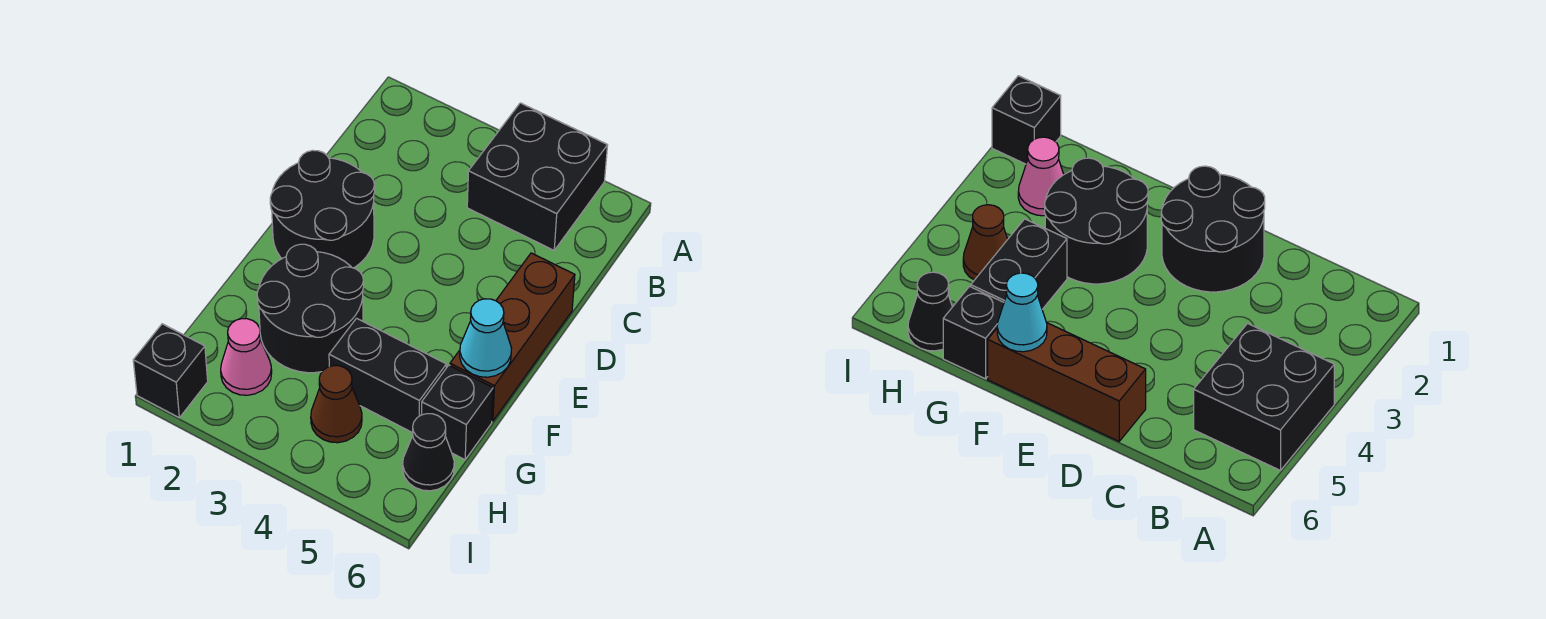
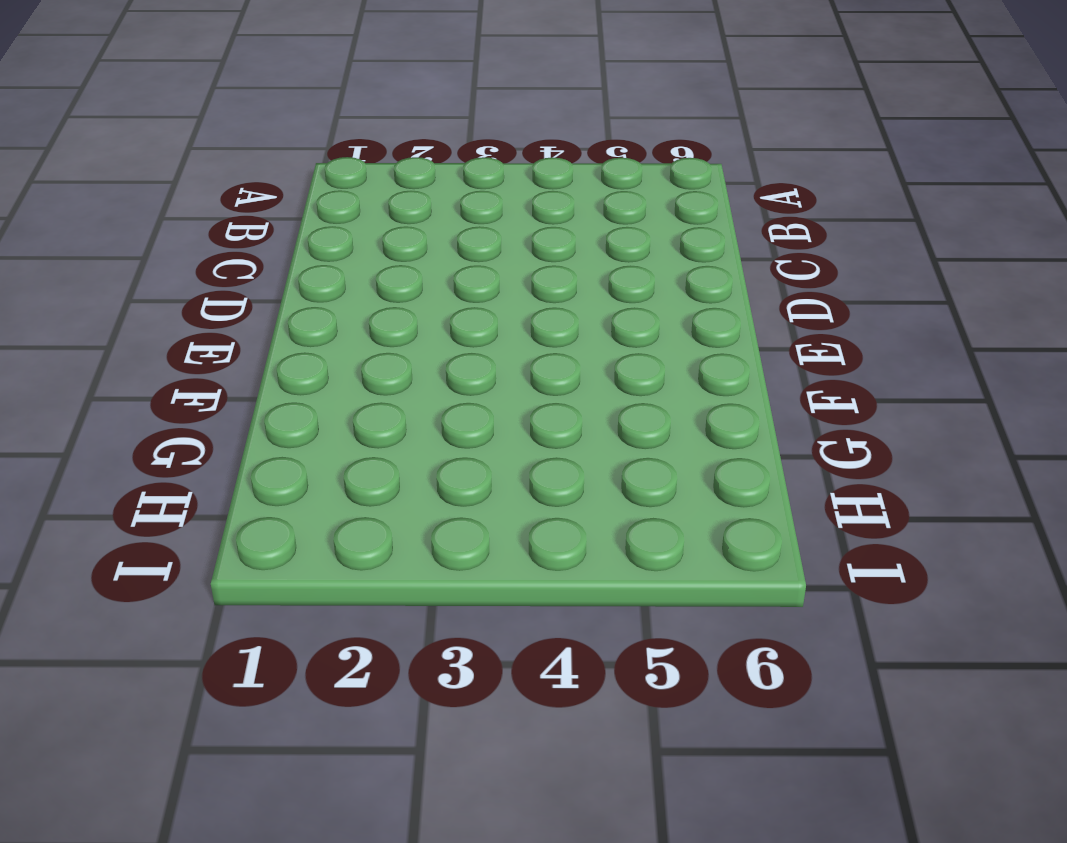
none -> black 2x2 brick [467,103,608,250]
none -> black 2x2 round brick [270,150,375,268]

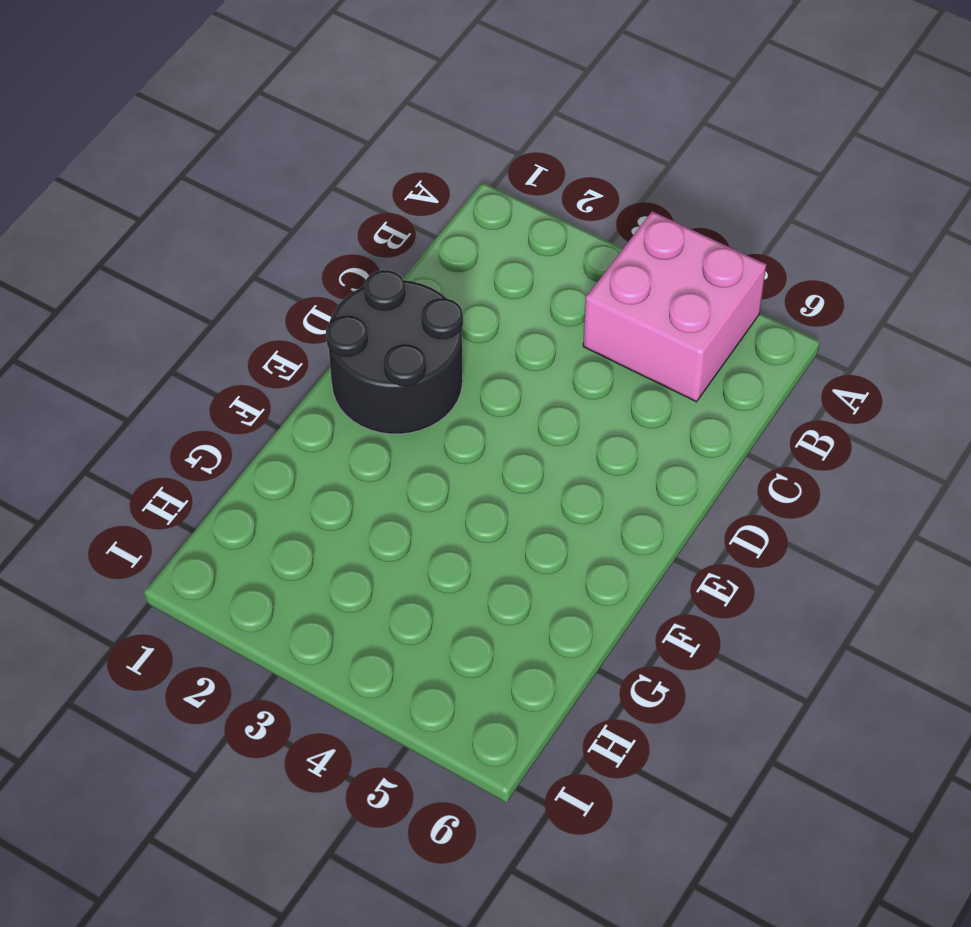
pink 2x2 brick [583,211,766,402] -> black 2x2 brick [467,103,608,250]
none -> brown 1x3 brick [450,253,575,421]
none -> black 2x2 round brick [257,244,364,373]

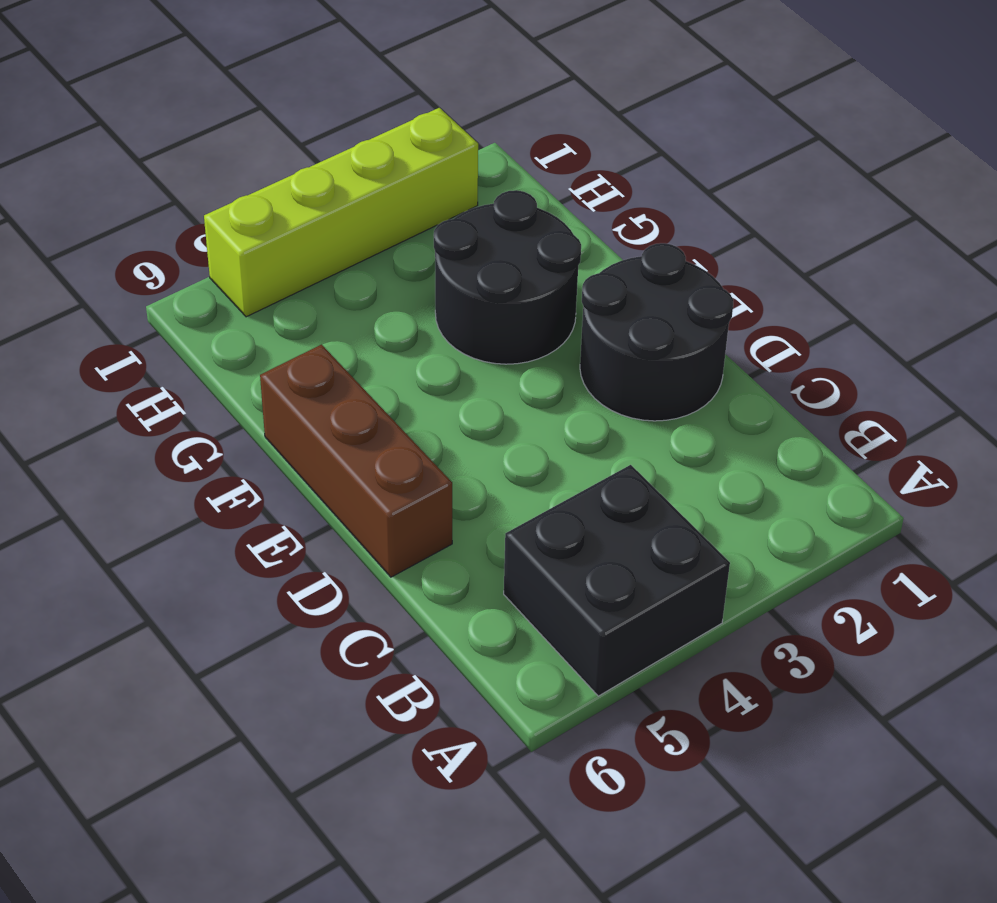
lime 1x4 brick [204,108,478,317] -> none
none -> black 1x2 brick [329,318,446,433]
none -> black 1x1 brick [421,365,493,460]

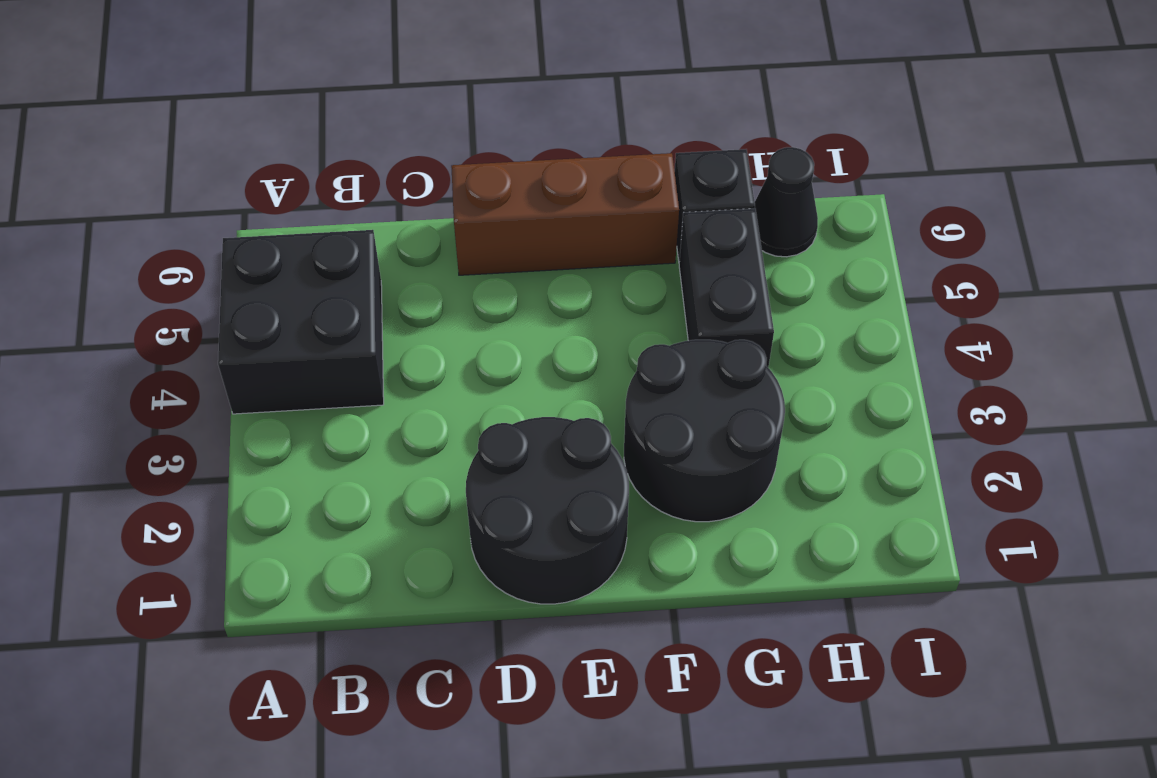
none -> pink 1x1 cone [221,319,272,395]
none -> brown 1x1 cone [311,366,362,443]

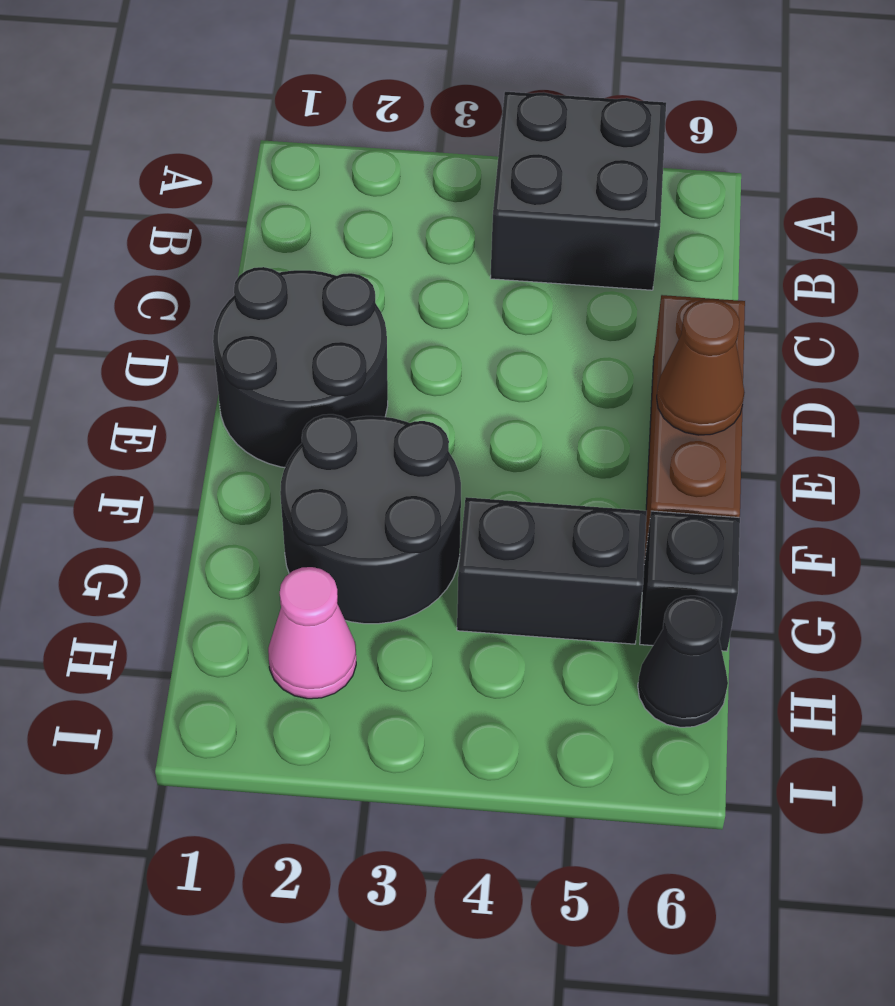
brown 1x1 cone [657,299,745,435] -> brown 1x1 cone moved to [311,366,362,443]
none -> black 1x1 brick [133,324,208,418]
none -> cyan 1x1 cone [460,299,512,377]

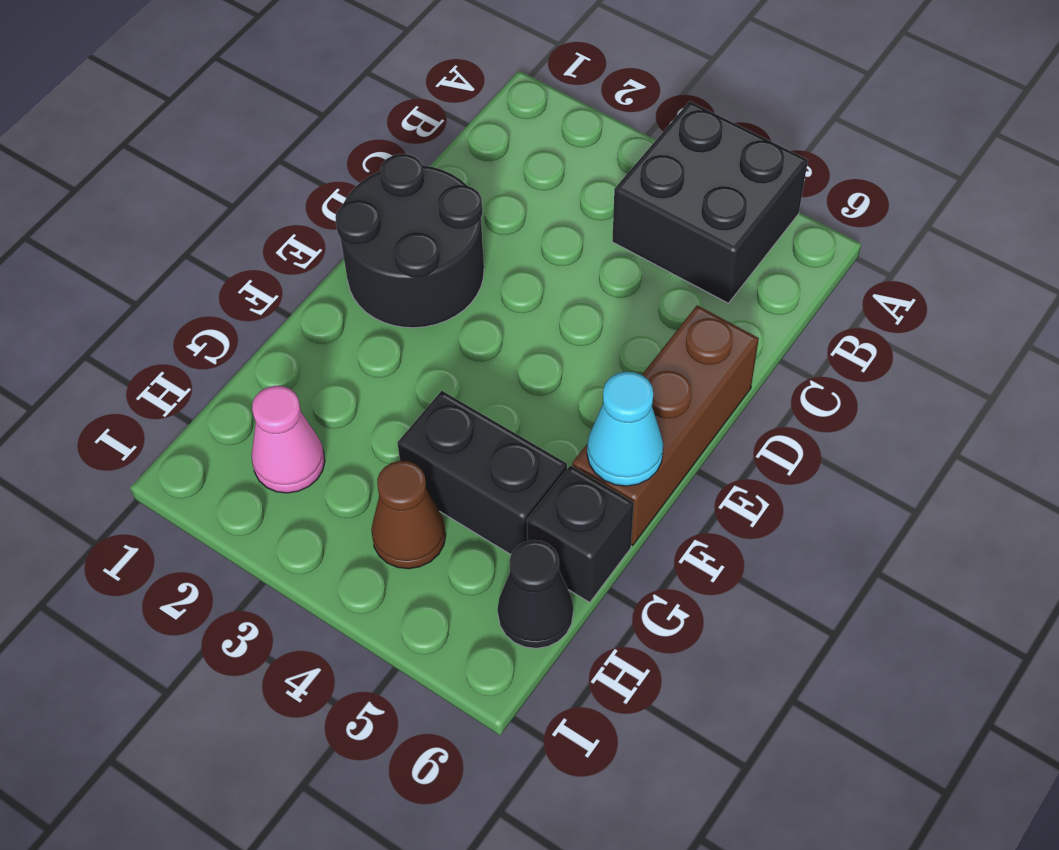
none -> black 2x2 round brick [257,244,364,373]
none -> black 1x1 brick [133,324,208,418]

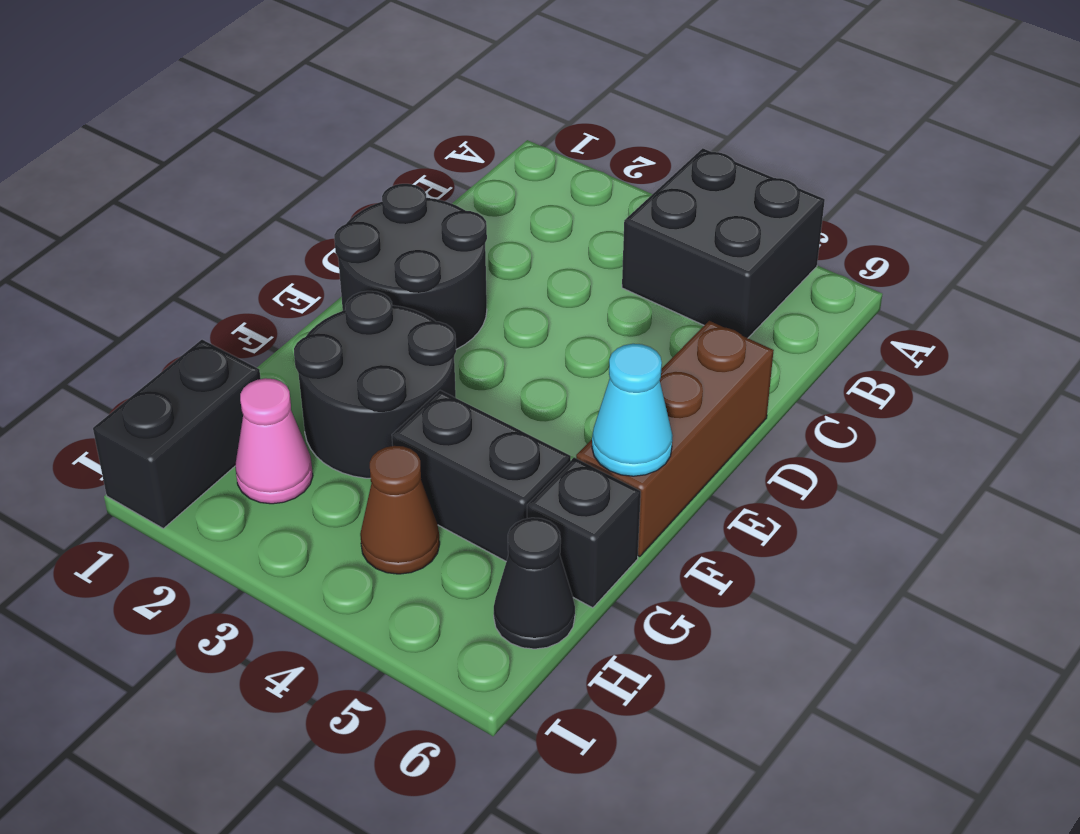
black 1x2 brick [93,340,261,528] -> black 1x1 brick [133,324,208,418]

